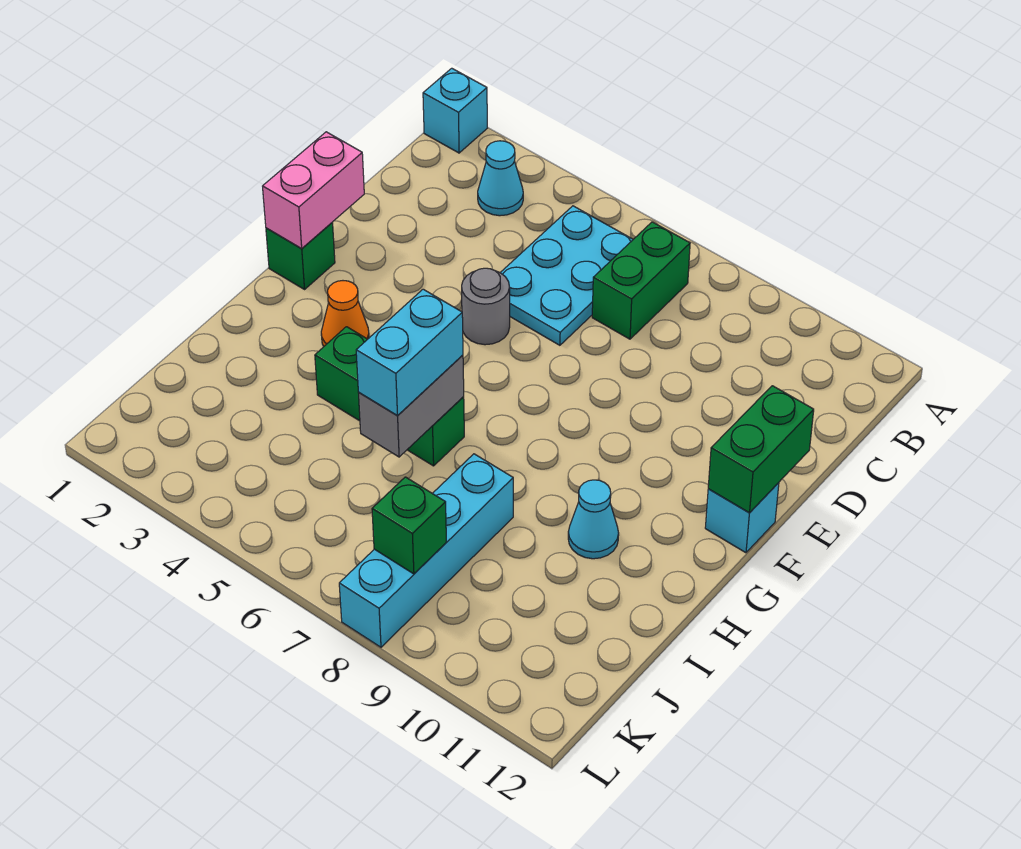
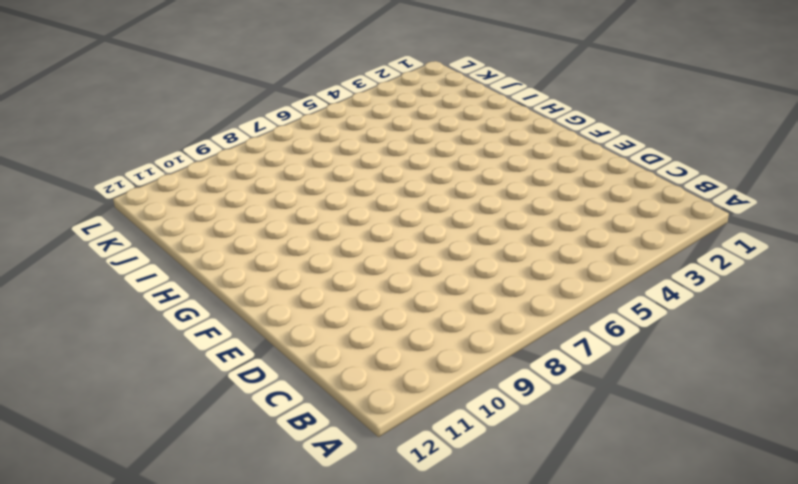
none -> cyan 1x1 brick [423,68,487,153]
none -> cyan 1x1 cone [478,141,523,216]
none -> cyan 2x3 plate [500,206,633,345]

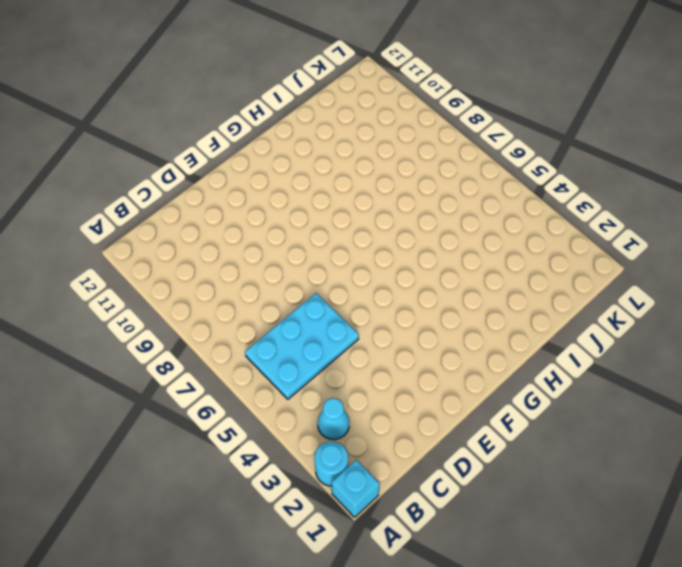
cyan 1x1 round brick [315,441,348,486] -> none
none -> green 1x2 brick [592,222,690,339]
none -> grey 1x1 round brick [462,268,510,345]
none -> green 1x1 brick [266,223,335,289]

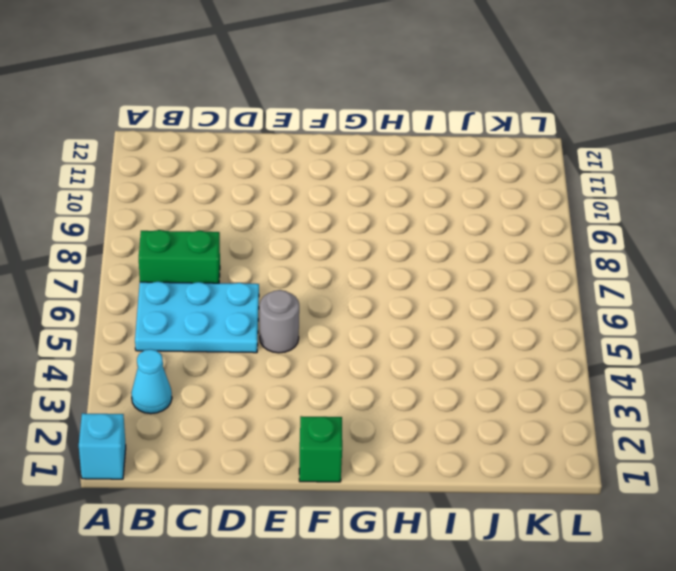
none -> cyan 1x1 brick [705,483,779,553]
none -> orange 1x1 cone [321,281,369,346]
none -> green 1x3 brick [315,327,464,466]

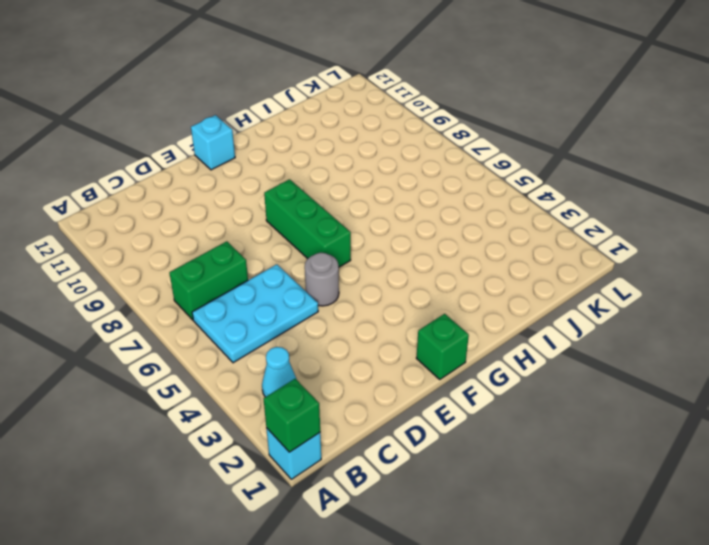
green 1x1 brick [264,379,320,452] -> green 1x1 brick moved to [372,477,446,574]
green 1x3 brick [264,179,351,267] -> green 1x3 brick moved to [315,327,464,466]
none -> orange 1x1 cone [321,281,369,346]
none -> cyan 1x1 cone [568,480,619,559]
none -> cyan 1x4 brick [339,454,513,647]

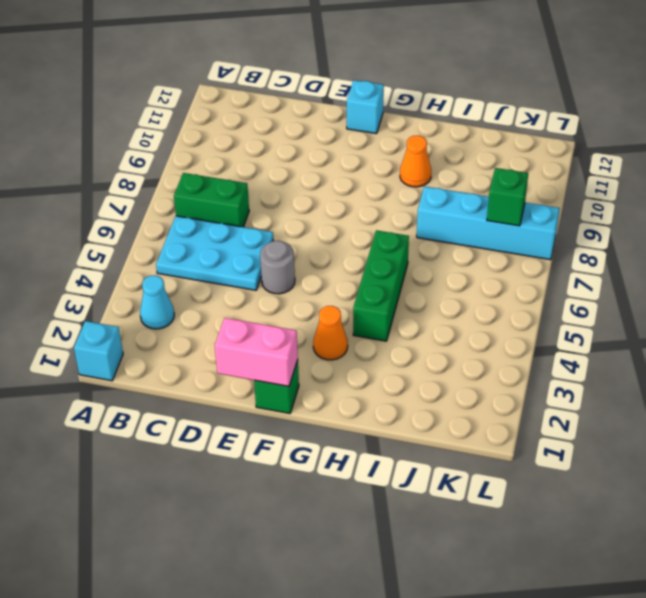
orange 1x1 cone [400,136,431,187] -> cyan 1x1 cone [568,480,619,559]
none -> green 1x2 brick [708,386,814,513]
none -> grey 1x2 brick [359,355,464,457]
none -> cyan 1x2 brick [356,289,463,416]

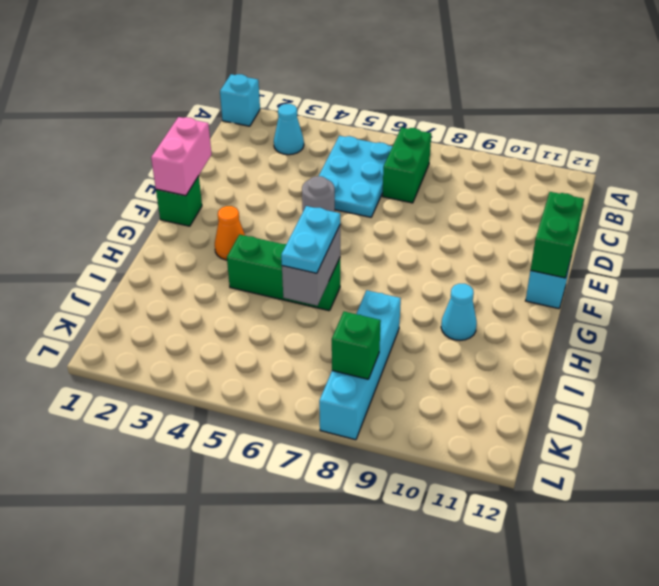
cyan 1x2 plate [281,206,340,273] -> cyan 1x2 brick [356,289,463,416]

